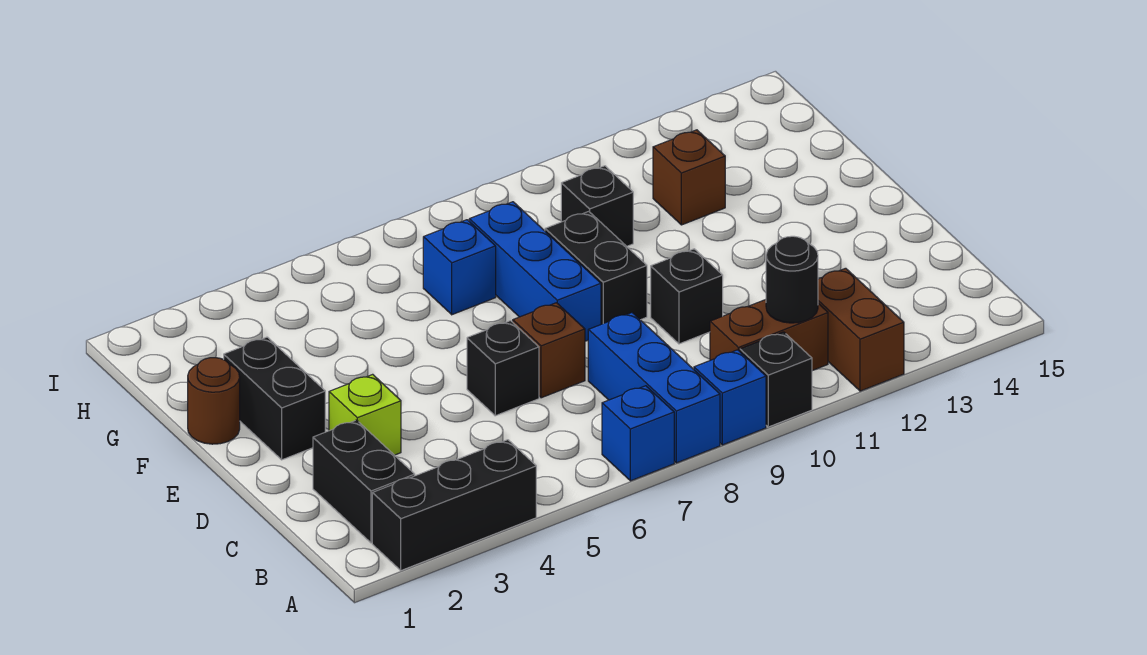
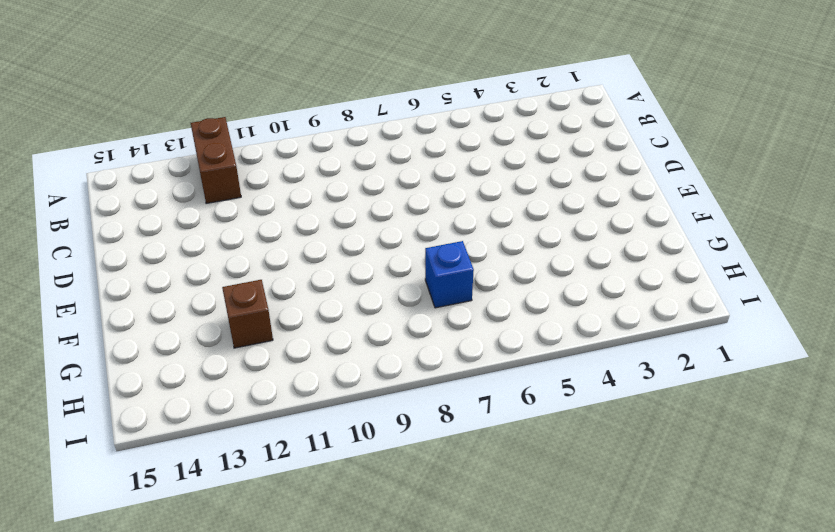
none -> black 1x3 brick [372,440,536,570]
none -> blue 1x1 brick [602,386,674,481]
none -> blue 1x3 brick [588,313,720,463]

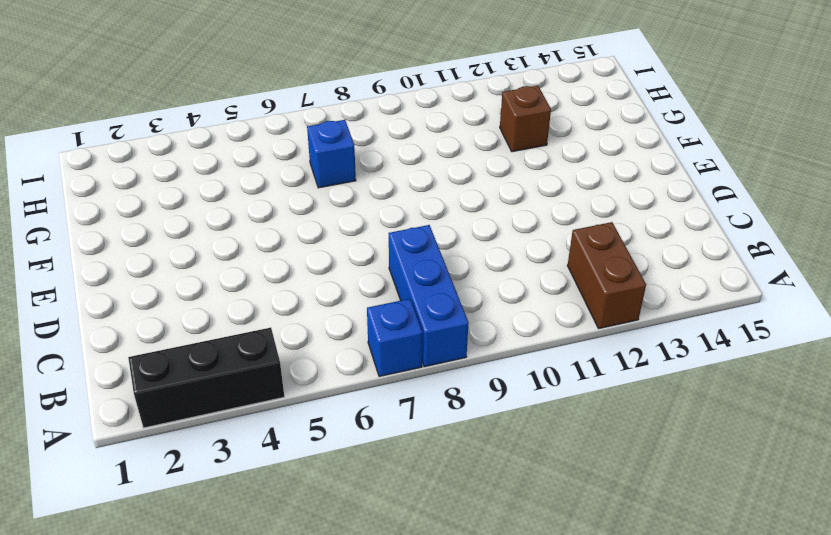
none -> blue 1x1 brick [694,350,766,445]
none -> black 1x1 brick [740,332,812,427]
none -> black 1x2 brick [313,420,415,543]

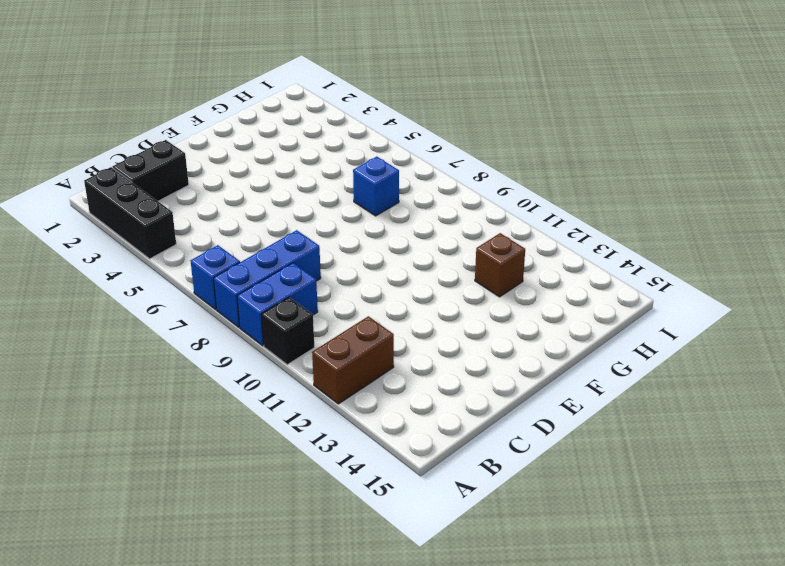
blue 1x2 brick [237,263,318,346] -> blue 1x1 brick [694,350,766,445]
none -> brown 1x2 brick [710,300,828,371]
none -> lime 1x1 brick [329,374,401,455]
none -> black 1x1 brick [467,321,539,416]

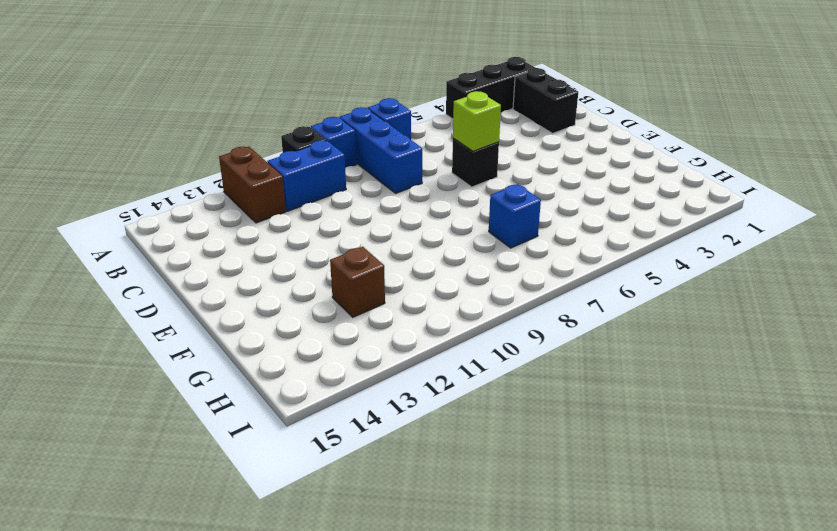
blue 1x2 brick [267,140,346,211] -> brown 1x2 brick [710,300,828,371]
lime 1x1 brick [453,91,501,151] -> lime 1x1 brick moved to [329,374,401,455]
none -> brown 1x1 brick [513,303,585,398]
none -> black 1x1 brick [651,249,723,344]
none -> black 1x2 brick [224,337,325,460]

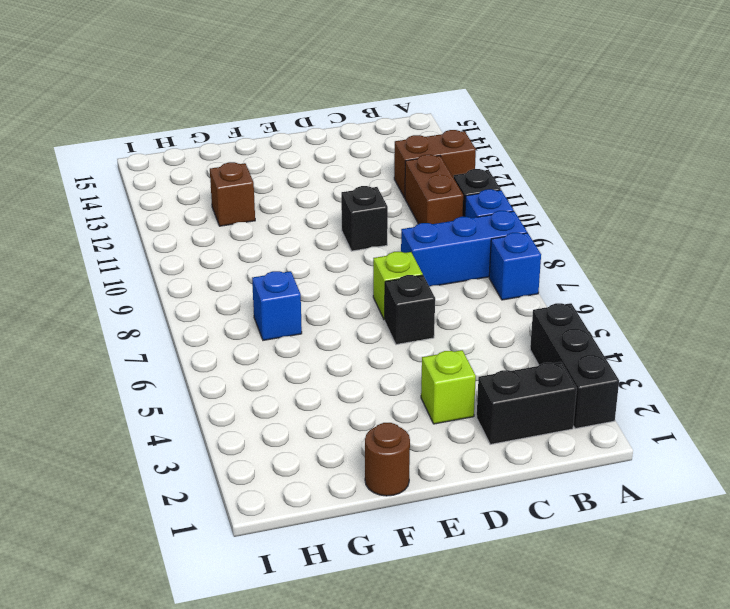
lime 1x1 brick [373,252,423,320] -> brown 1x1 brick [513,303,585,398]
none -> black 1x2 brick [224,337,325,460]
none -> blue 1x3 brick [469,202,601,341]
none -> black 1x2 brick [545,211,647,324]

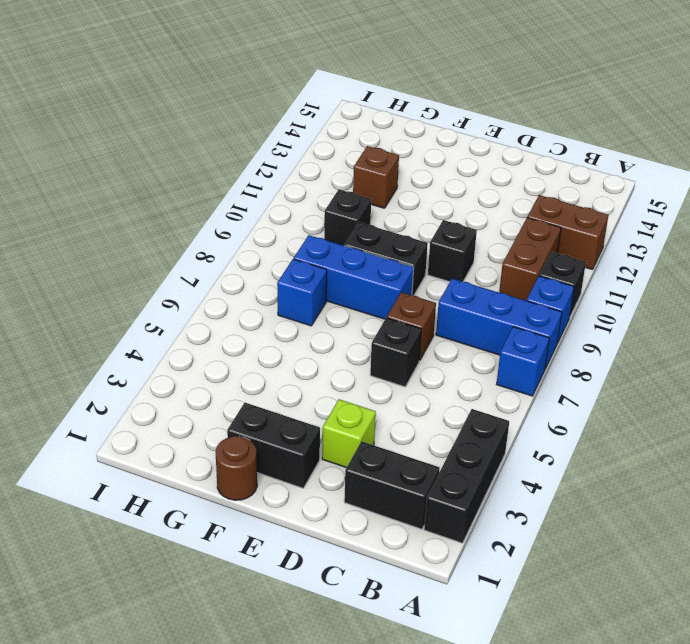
none -> black 1x1 round brick [766,236,818,323]

